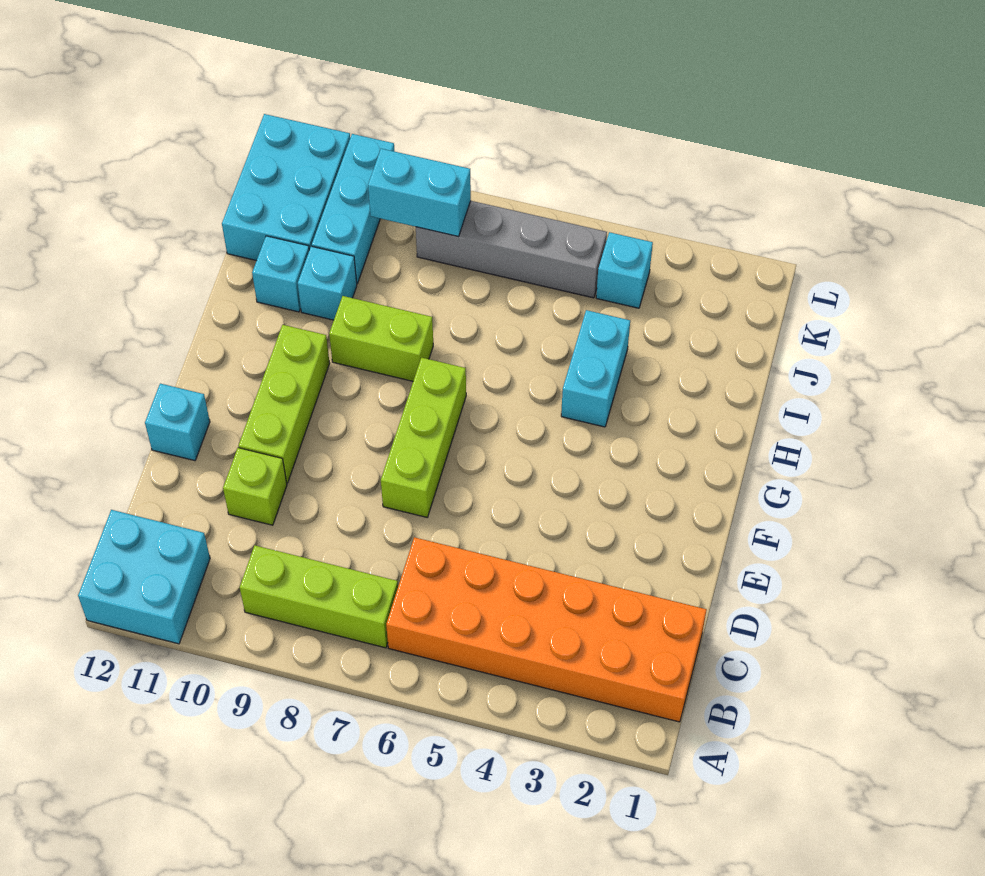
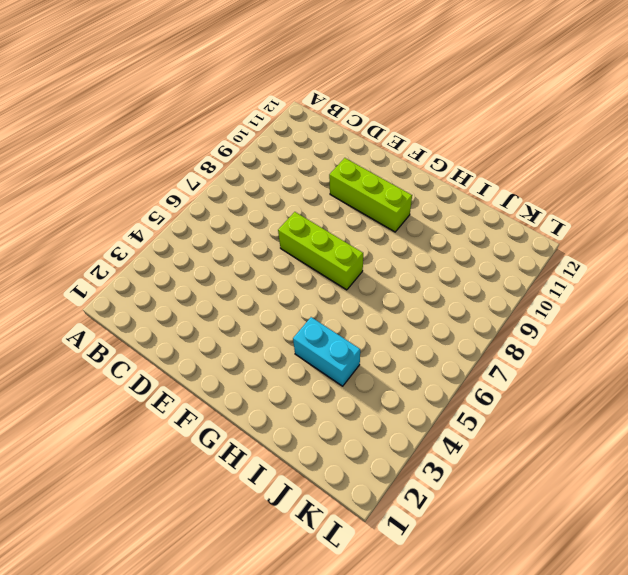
none -> cyan 2x2 brick [78,510,210,644]
none -> orange 2x6 brick [386,537,707,722]
none -> lime 1x3 brick [240,546,398,648]

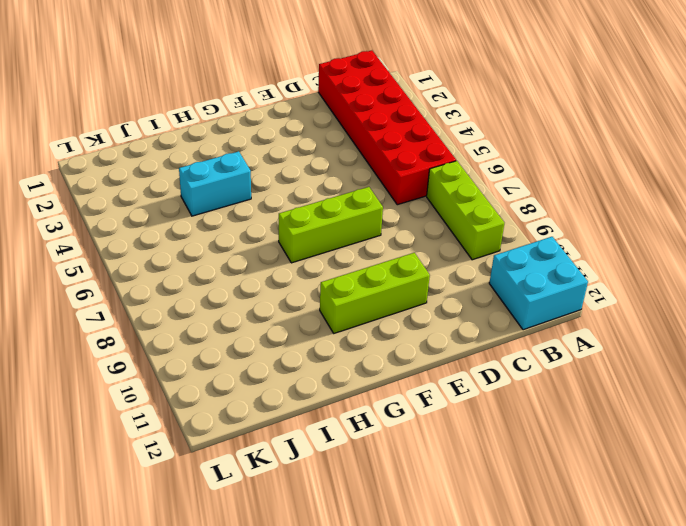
red 2x6 brick [318,50,456,205] -> orange 2x6 brick [386,537,707,722]
none -> lime 1x1 brick [223,448,287,525]
none -> cyan 1x1 brick [145,384,210,461]
none -> lime 1x2 brick [329,296,433,381]

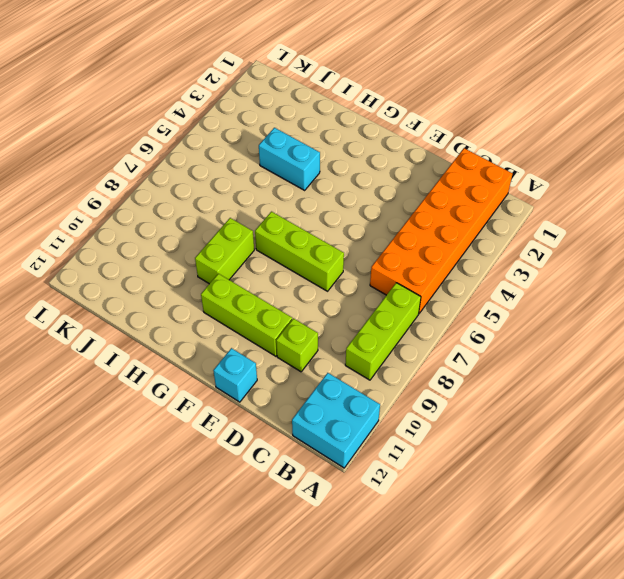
none -> cyan 1x1 brick [298,246,357,320]
none -> cyan 1x1 brick [252,236,309,312]
none -> cyan 1x3 brick [312,134,394,284]

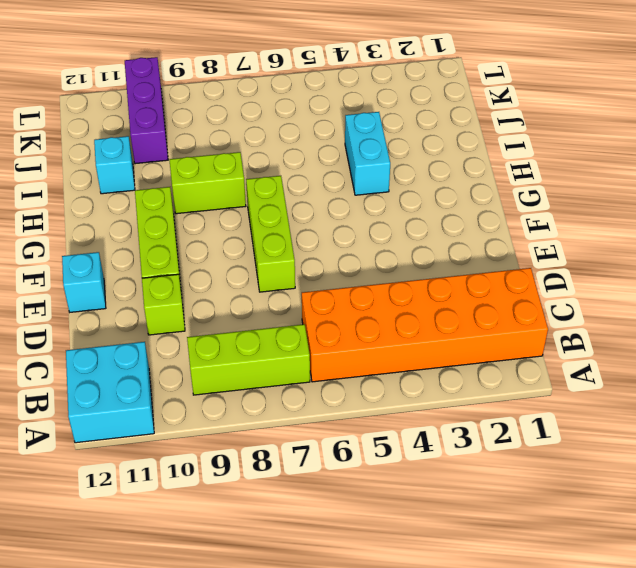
purple 1x3 brick [125,57,168,164] -> cyan 1x3 brick [312,134,394,284]
none -> cyan 1x1 brick [298,246,357,320]
none -> cyan 2x3 brick [222,114,350,261]
none -> cyan 1x1 brick [596,232,653,308]

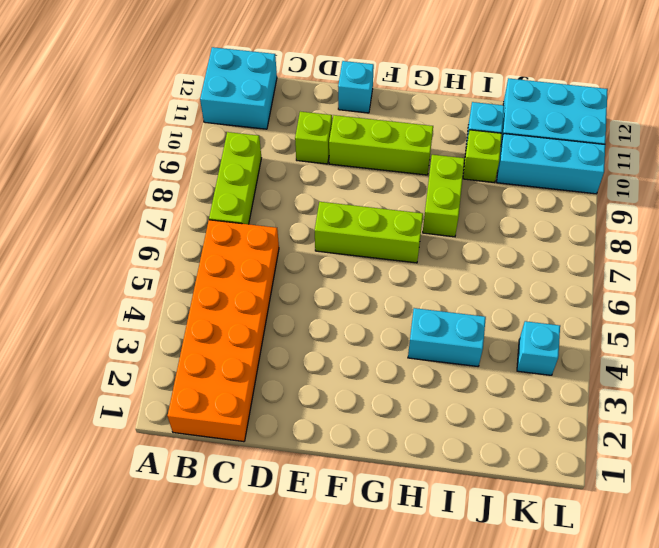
lime 1x1 brick [463,130,502,183] -> cyan 1x1 brick [298,246,357,320]
none -> grey 1x4 brick [416,201,607,298]
none -> cyan 1x2 brick [368,149,471,237]

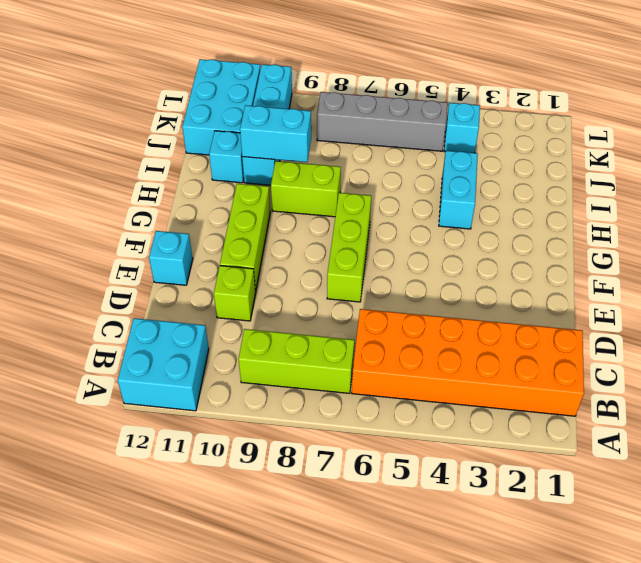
cyan 1x2 brick [240,105,311,162] -> cyan 1x2 brick moved to [368,149,471,237]

